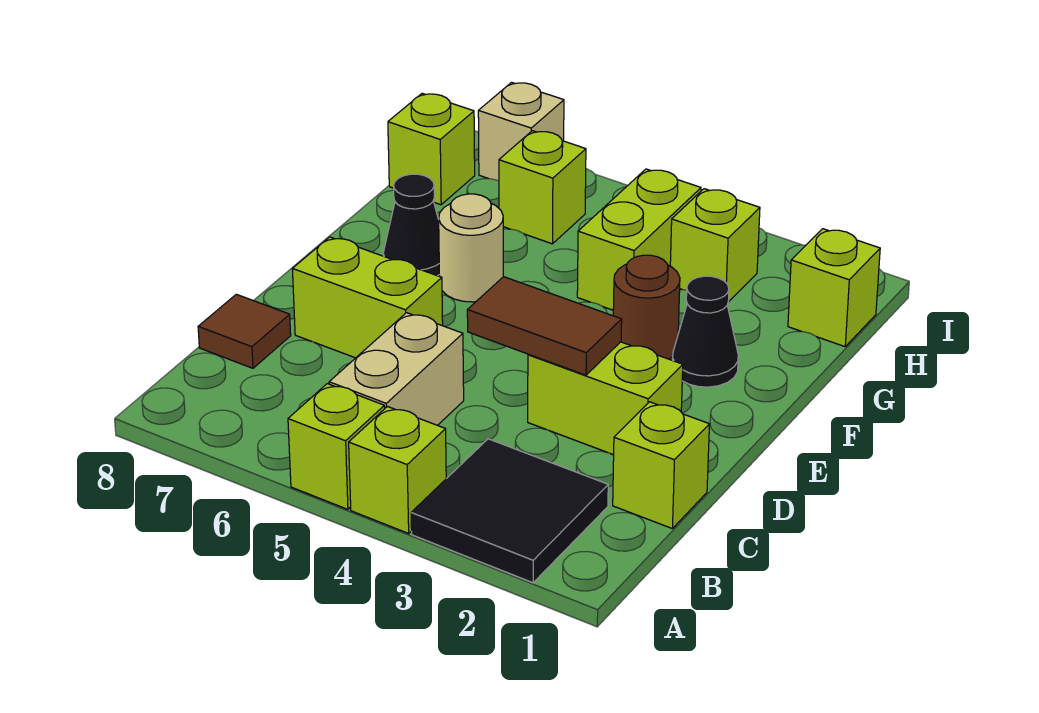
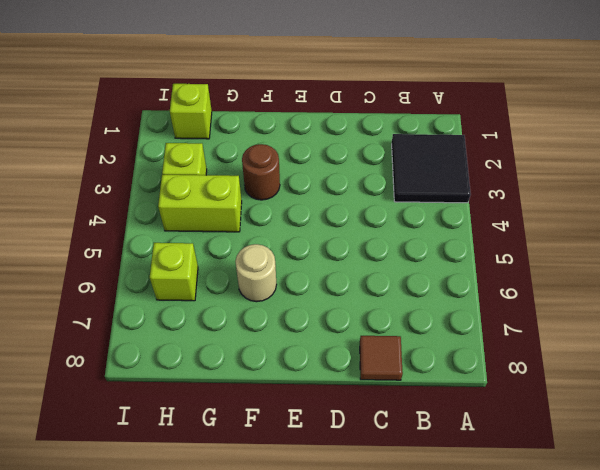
none -> lime 1x1 brick [349,407,446,533]
none -> lime 1x1 brick [288,384,385,509]
none -> tan 1x2 brick [329,313,464,425]

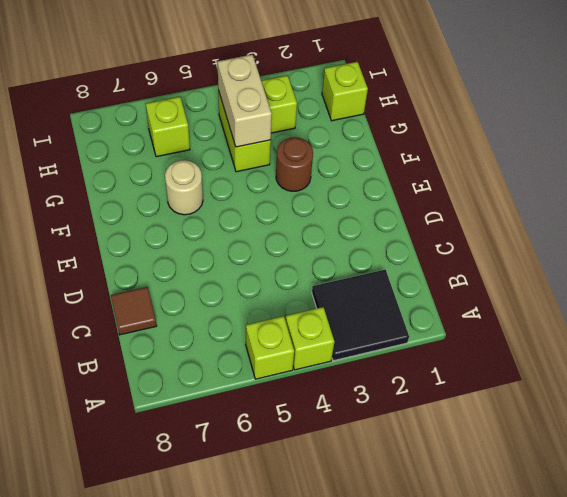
tan 1x2 brick [217,55,272,147] -> tan 1x2 brick moved to [329,313,464,425]
none -> lime 1x1 brick [613,402,709,528]
none -> lime 1x2 brick [528,342,683,455]
none -> lime 1x2 brick [292,237,443,358]

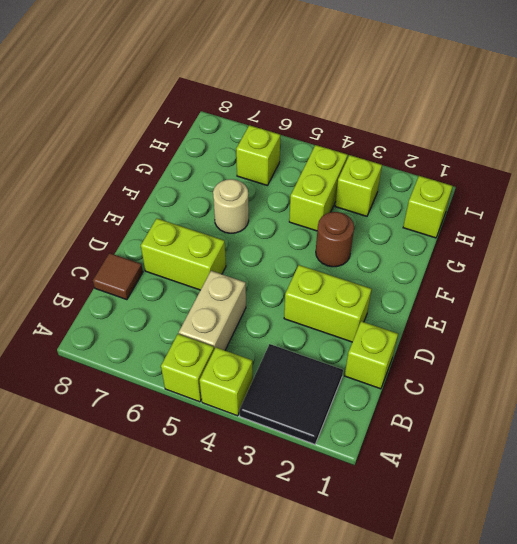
none -> black 1x1 cone [673,276,738,387]
none -> black 1x1 cone [383,174,439,276]
none -> lime 1x1 brick [388,93,475,205]

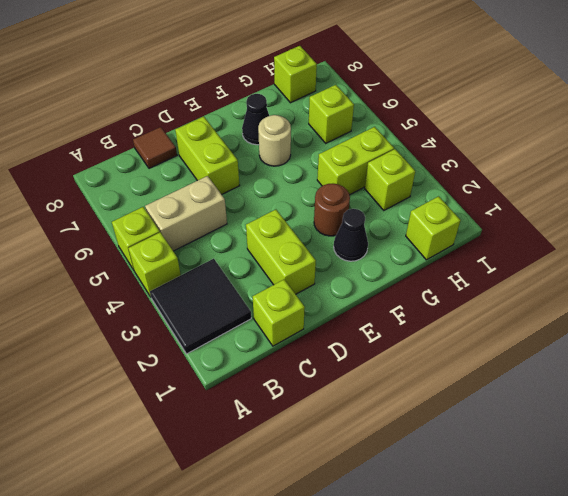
none -> tan 1x1 brick [478,82,564,181]
none -> brown 1x2 tile [467,277,622,375]

